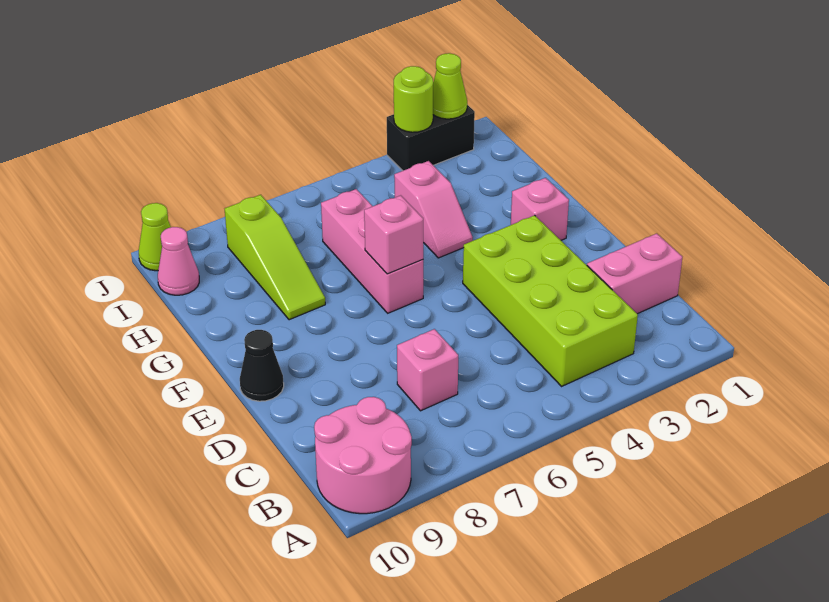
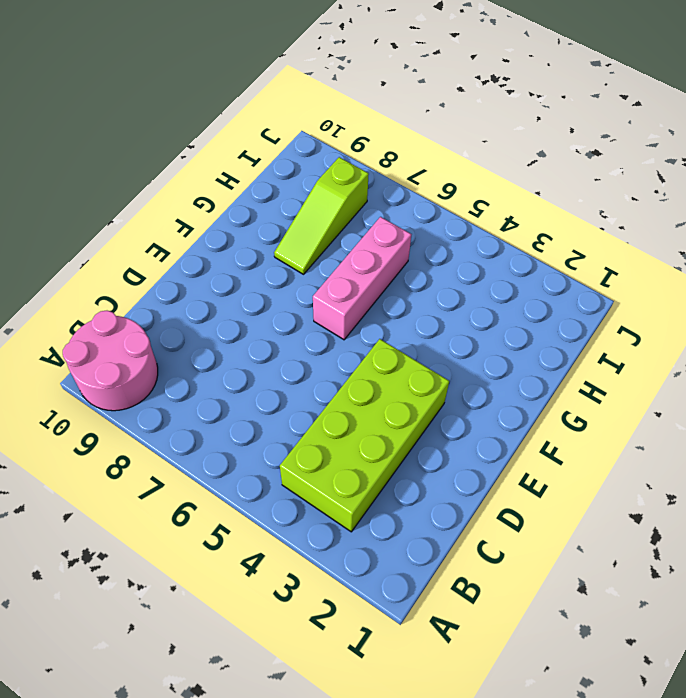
none -> pink 1x2 brick [587,234,682,314]
none -> pink 1x1 brick [397,329,458,411]
none -> black 1x1 cone [240,330,284,401]

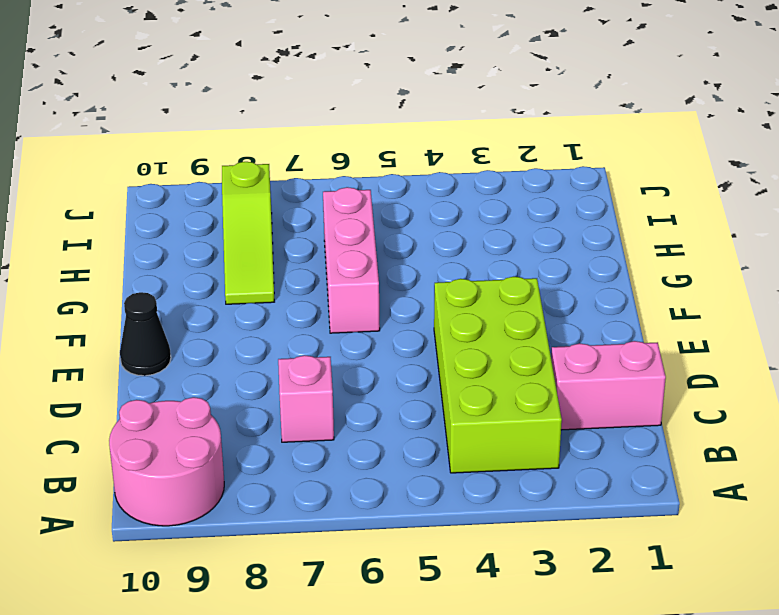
none -> pink 1x1 brick [511,178,569,240]
none -> pink 1x2 slope [394,161,473,258]
none -> pink 1x1 cone [158,227,199,295]

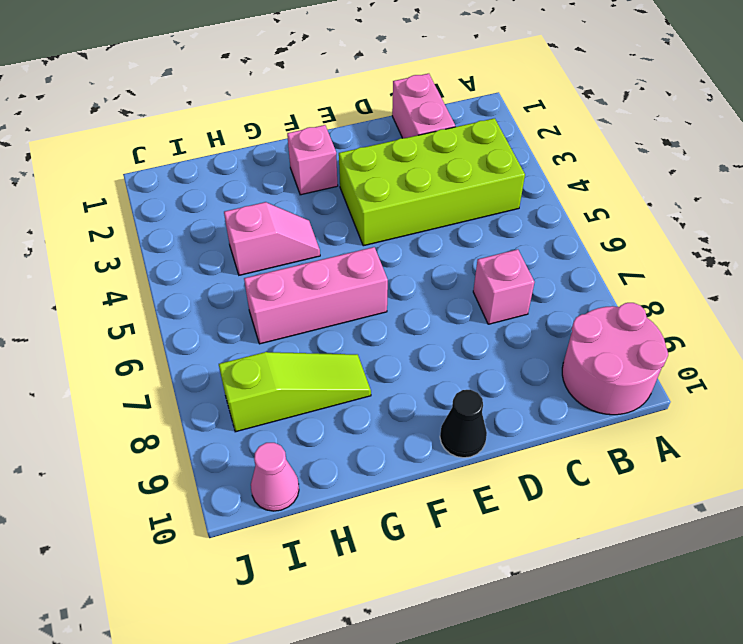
none -> black 1x2 brick [387,105,475,171]
none -> lime 1x1 cone [139,203,171,271]
none -> pink 1x1 brick [364,195,423,274]

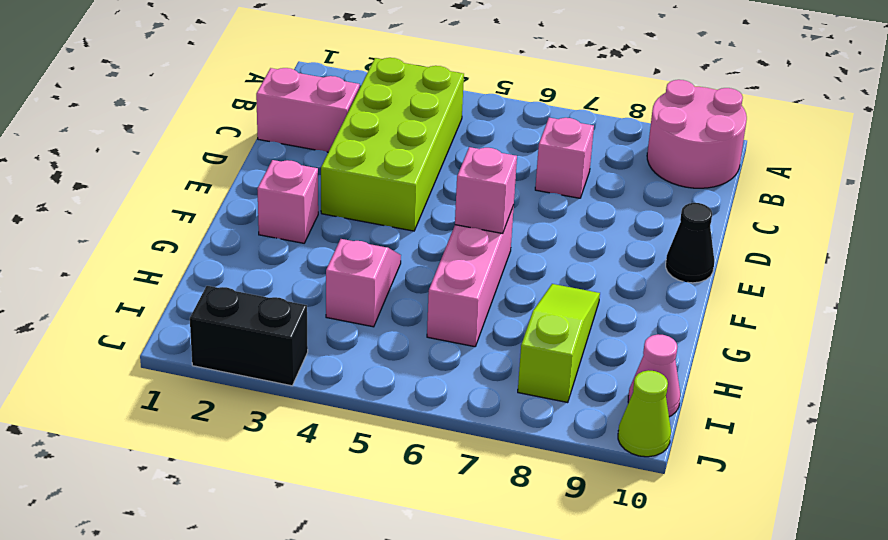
none -> lime 1x1 cone [433,53,467,119]
none -> lime 1x1 round brick [394,66,433,132]

